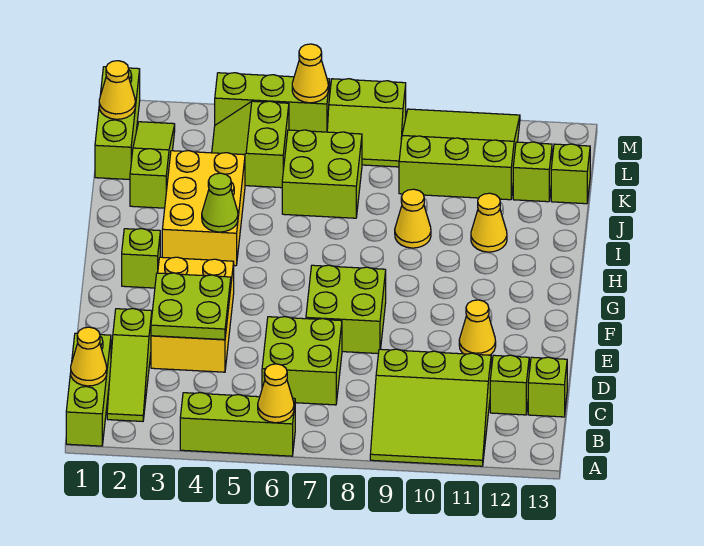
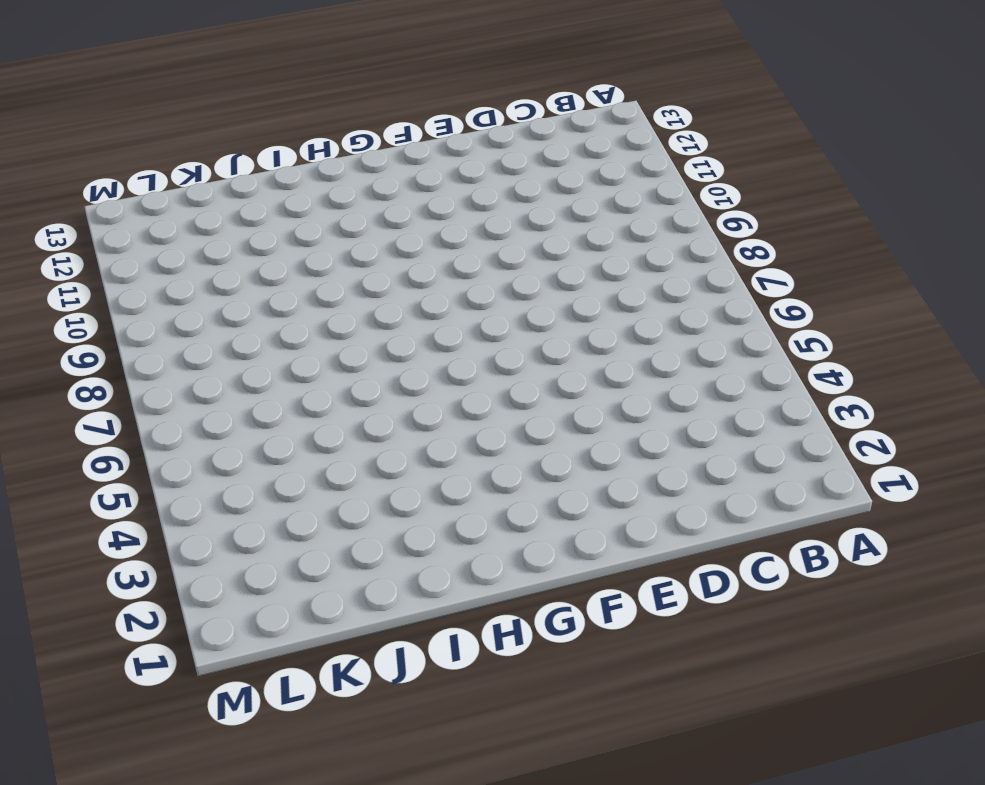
none -> lime 1x3 brick [66,333,111,446]
none -> lime 1x3 brick [180,393,295,456]
none -> lime 3x3 slope [370,349,491,466]

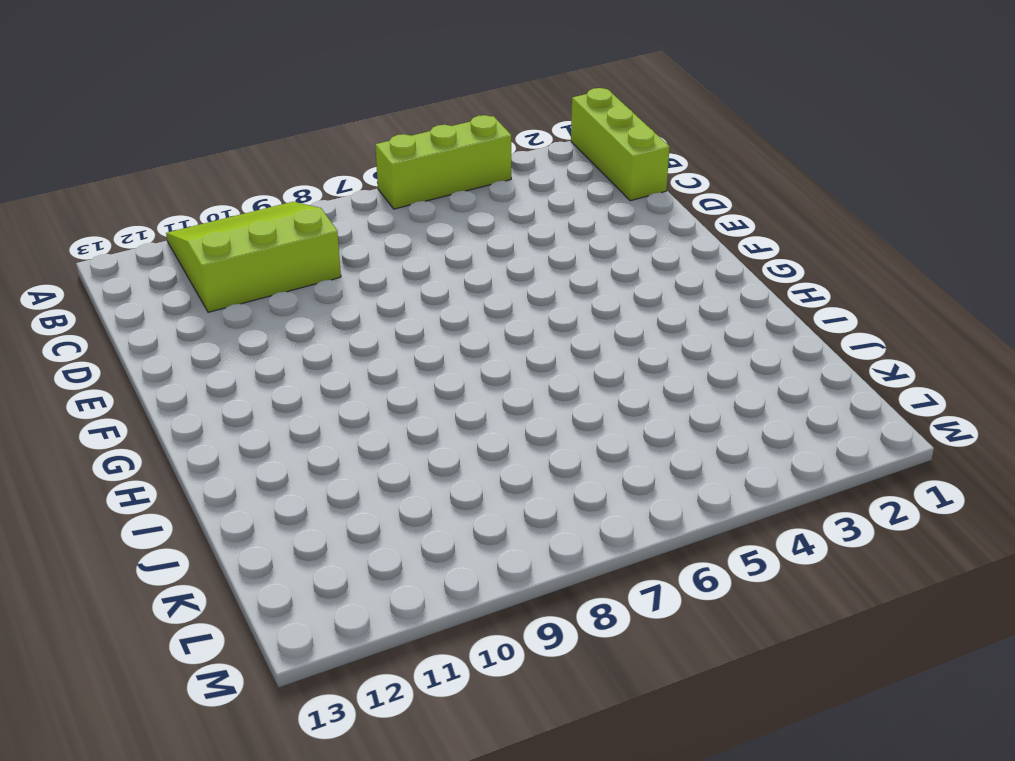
none -> lime 1x3 slope [107,309,152,421]
none -> lime 2x2 brick [262,317,342,405]
none -> lime 1x1 brick [490,355,529,415]

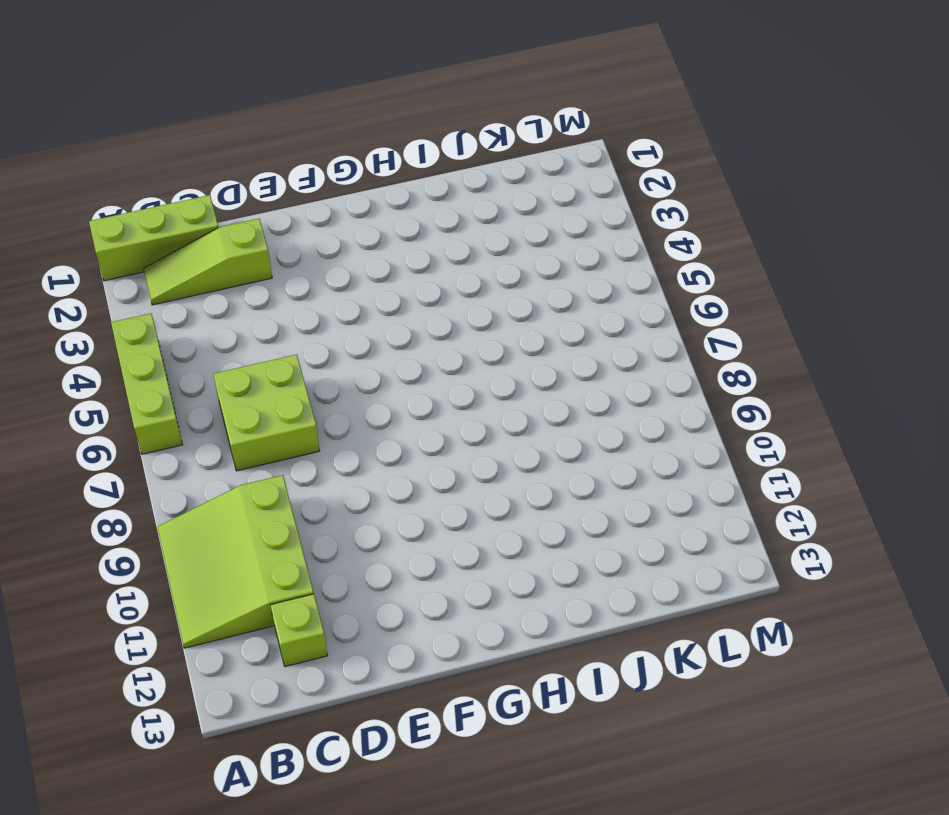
none -> lime 1x1 brick [528,357,567,417]
none -> yellow 2x3 brick [151,257,234,372]
none -> lime 2x2 brick [306,265,386,354]

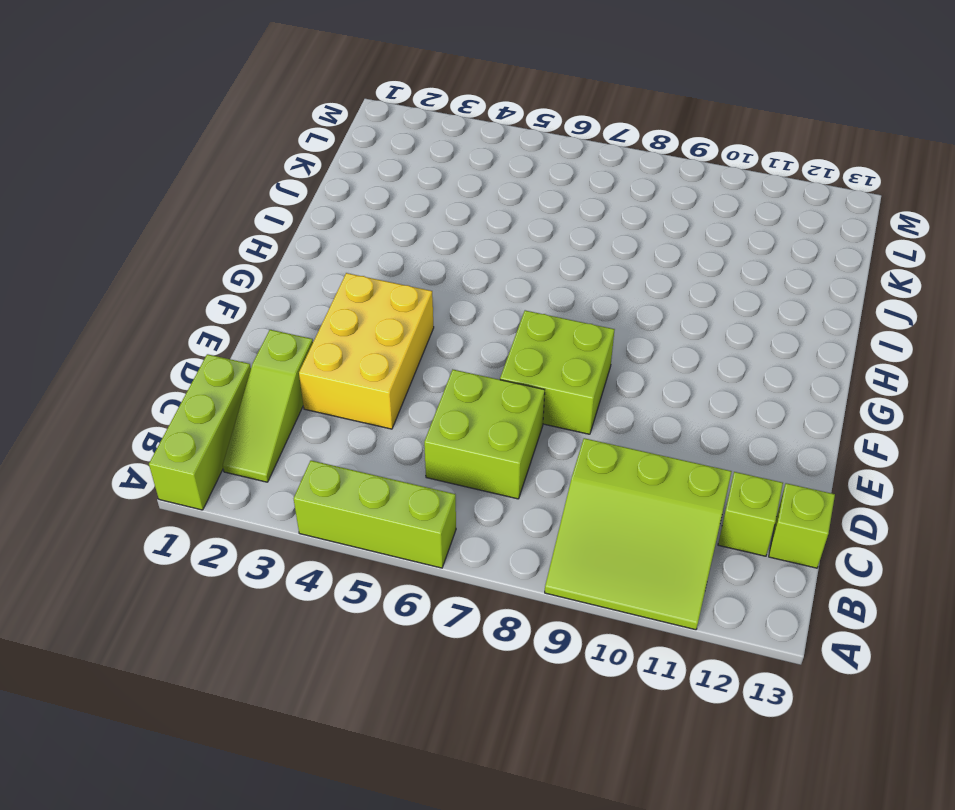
none -> yellow 1x1 cone [459,300,496,355]
none -> lime 1x1 brick [122,229,160,288]
none -> yellow 2x3 brick [162,151,245,266]

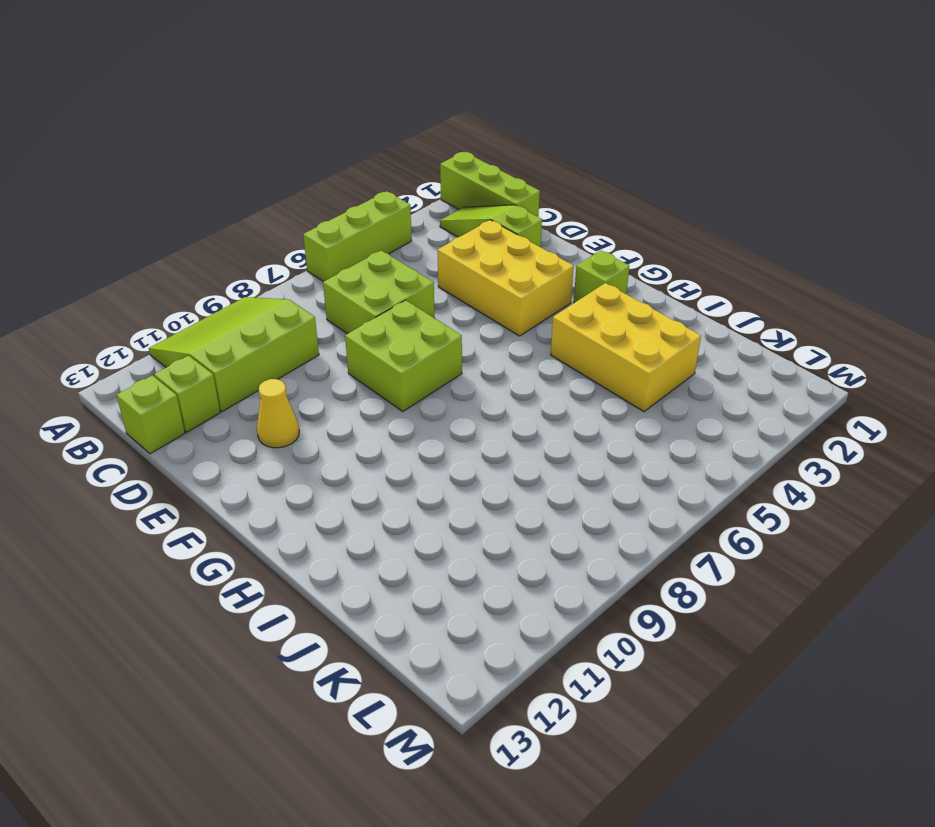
none -> yellow 1x1 cone [395,189,431,248]
none -> yellow 1x1 cone [471,193,507,252]
none -> lime 1x3 slope [130,122,175,208]

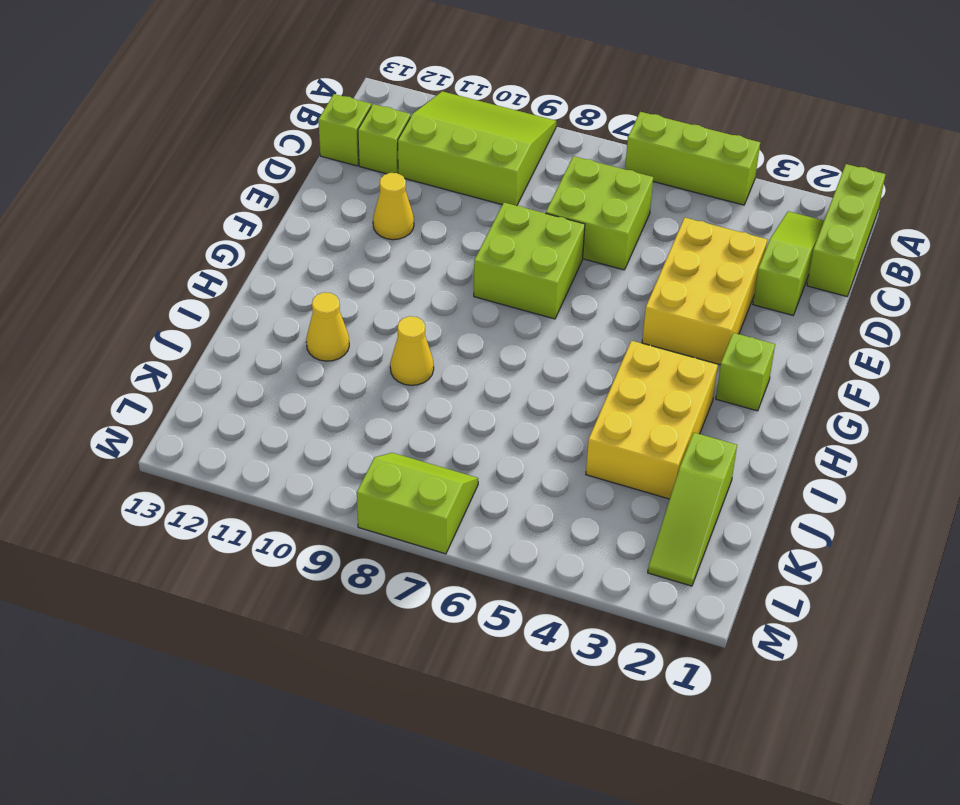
none -> lime 2x2 brick [282,130,362,218]
none -> lime 1x3 brick [95,67,140,180]
none -> lime 2x2 slope [212,101,289,188]

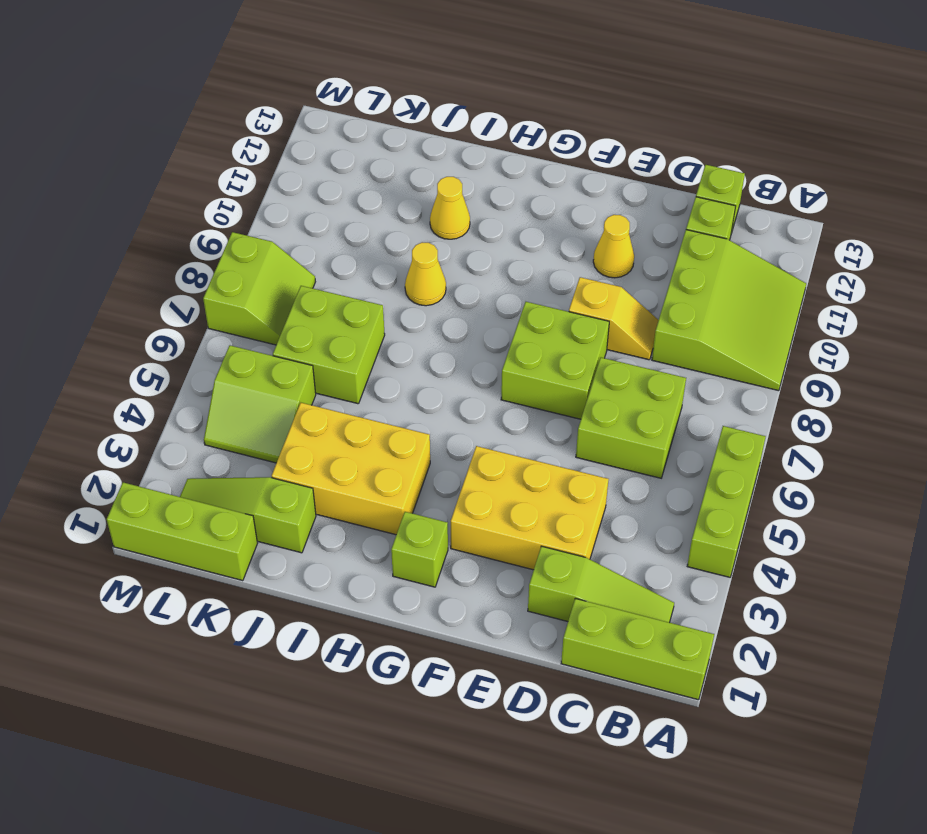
yellow 1x2 slope [569,277,658,360] -> none
none -> lime 3x3 slope [399,109,520,200]
none -> lime 1x1 brick [513,142,552,202]
none -> lime 1x1 brick [551,144,590,204]

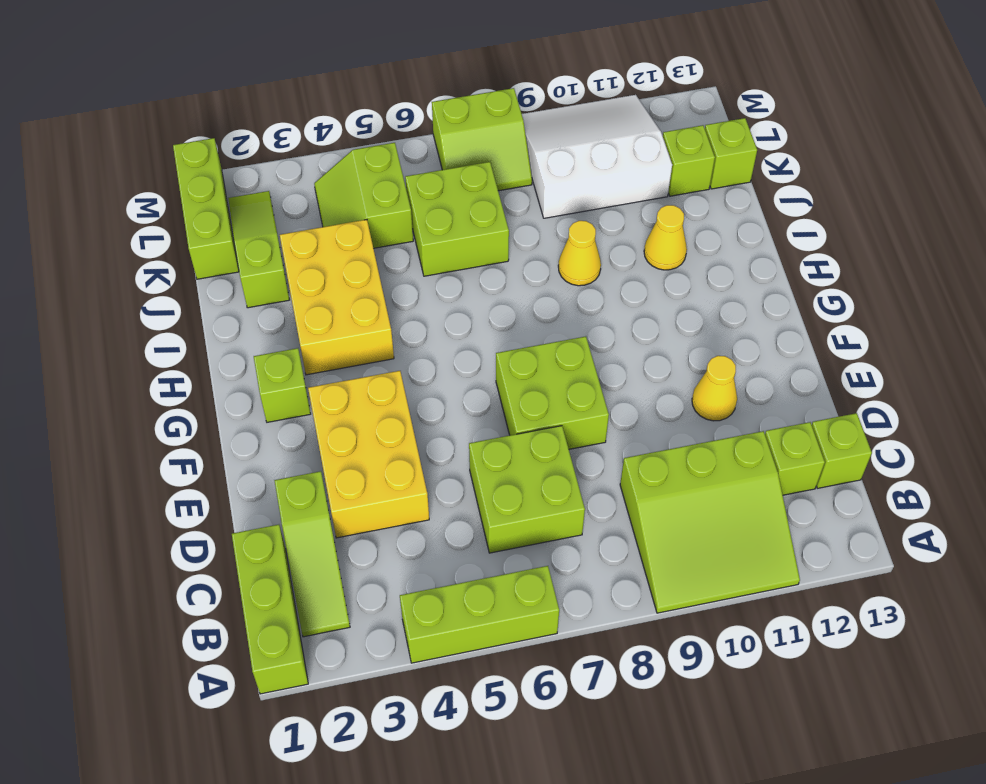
white 3x3 slope [522,95,672,218] -> lime 3x3 slope [399,109,520,200]
none -> lime 1x3 brick [215,73,330,132]
none -> yellow 1x1 cone [258,364,294,423]
none -> yellow 1x1 cone [71,327,107,386]

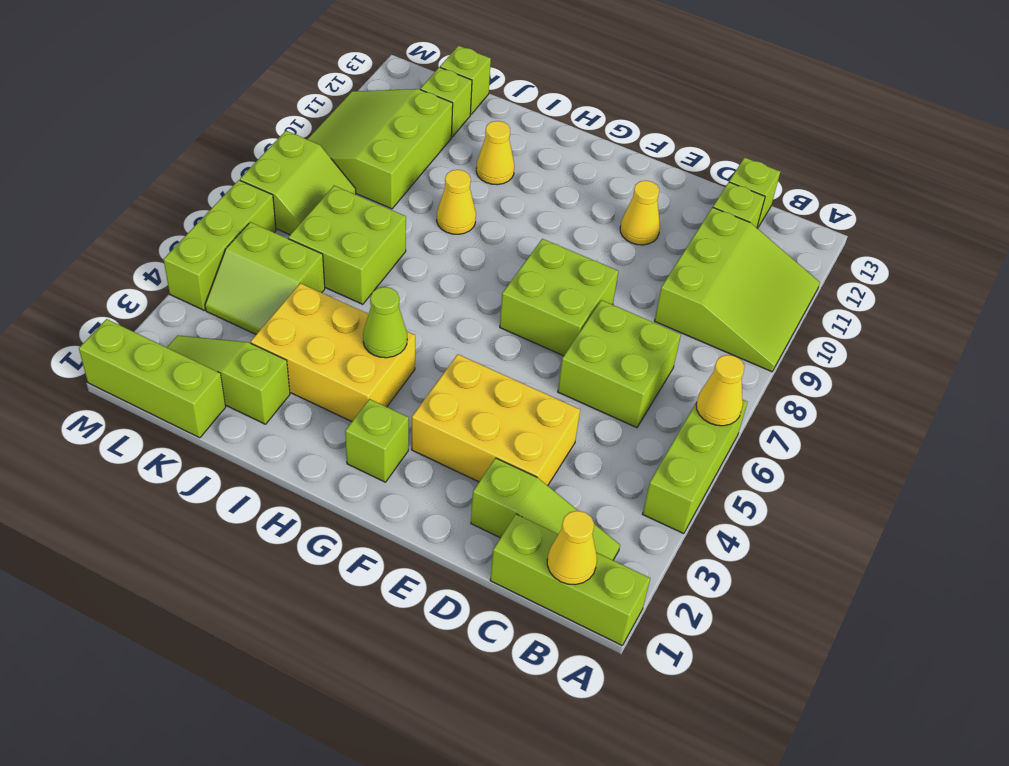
none -> lime 2x2 plate [151,273,231,340]
none -> yellow 1x1 cone [99,61,135,119]
none -> yellow 1x1 cone [292,44,328,103]

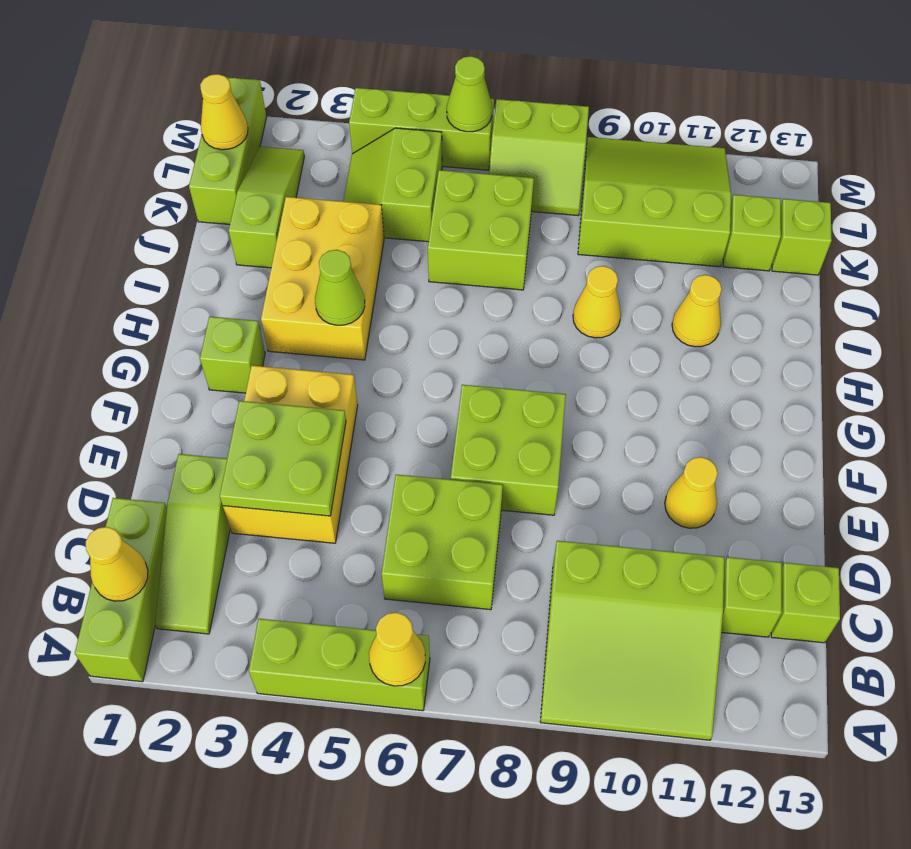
lime 1x1 cone [447,56,492,132] -> yellow 1x1 cone [292,44,328,103]

